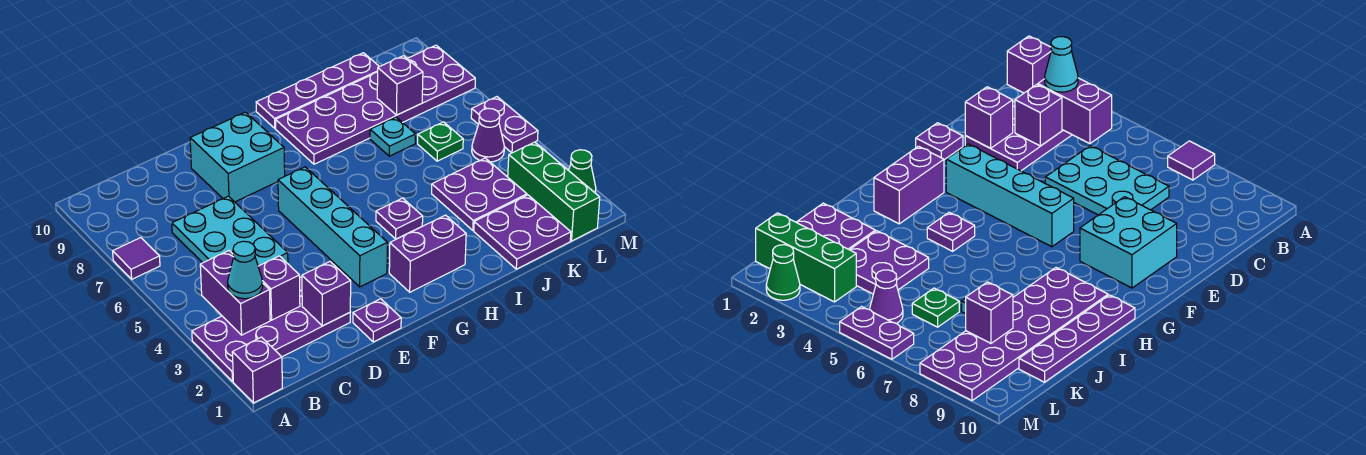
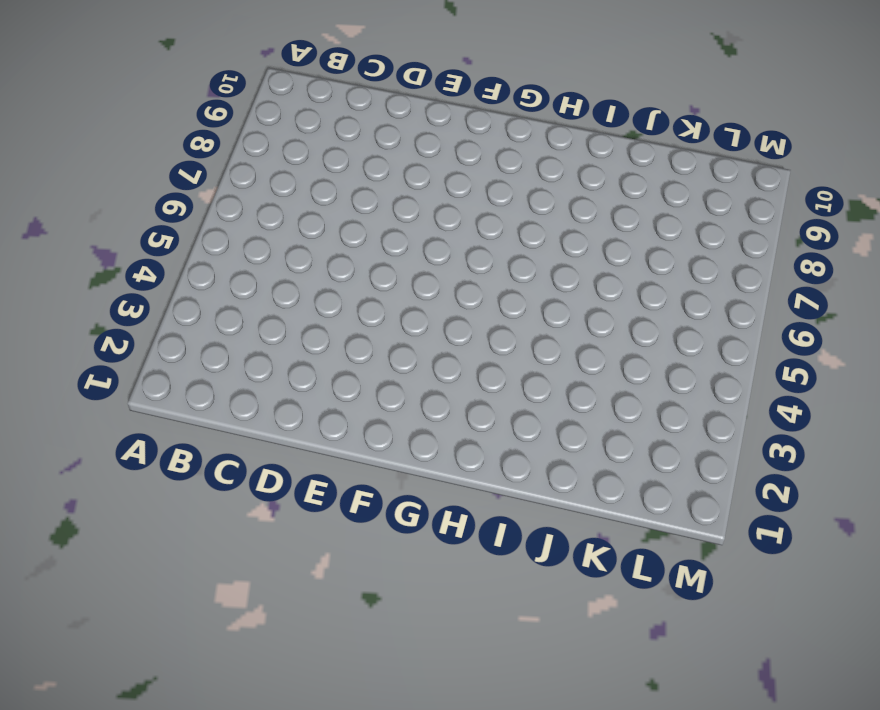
none -> purple 1x1 brick [232,337,282,403]
none -> purple 2x4 plate [192,277,350,382]
none -> purple 1x1 tile [113,238,160,279]

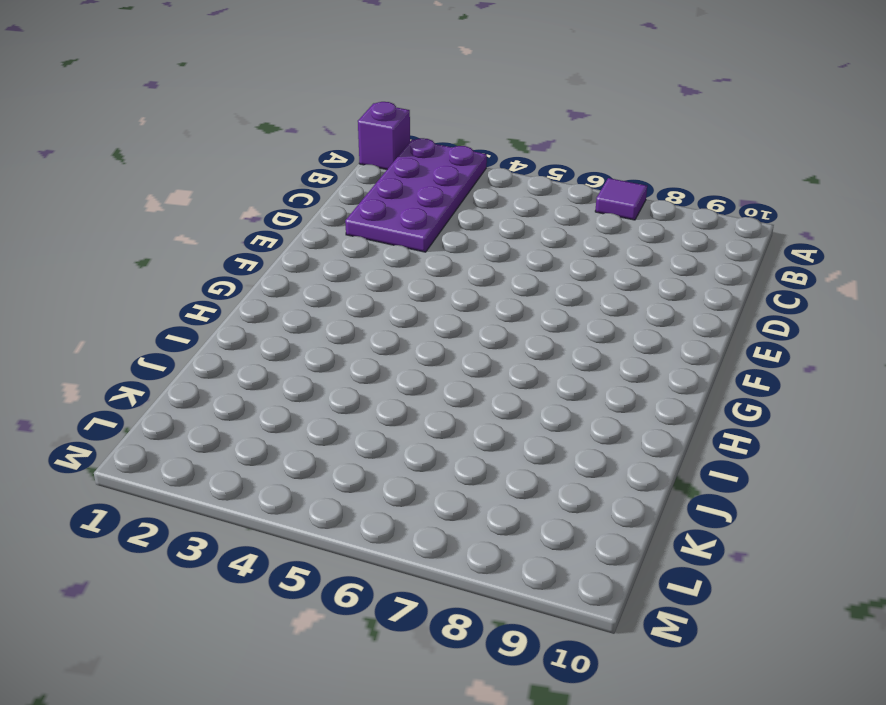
none -> cyan 2x3 plate [172,196,288,266]
none -> purple 1x1 plate [353,299,401,342]
none -> cyan 2x2 brick [190,112,285,202]

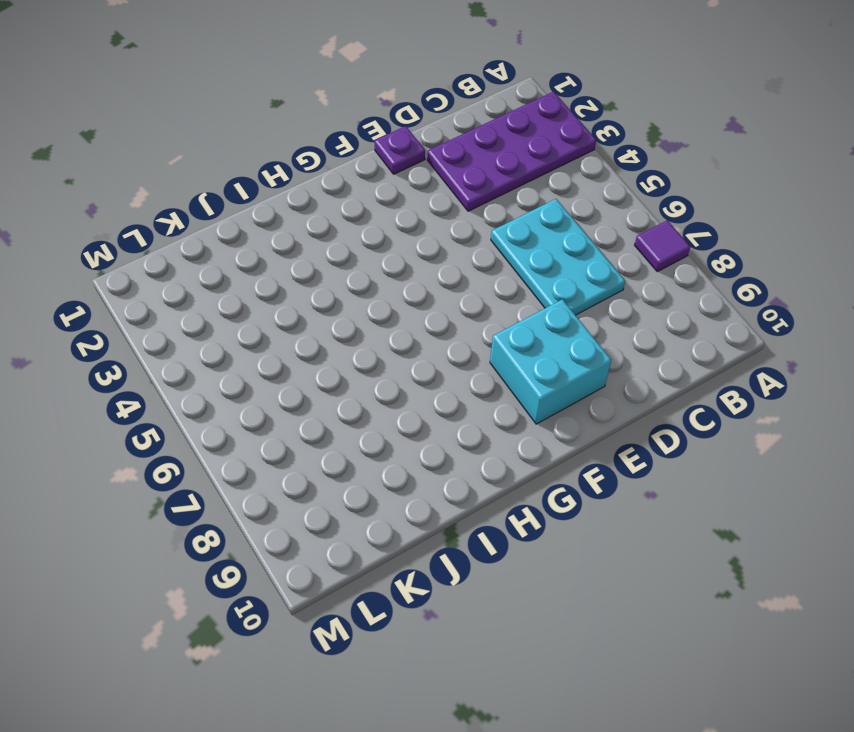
none -> purple 1x1 brick [232,337,282,403]
none -> cyan 1x4 brick [278,167,387,287]
none -> purple 1x2 brick [389,215,466,292]

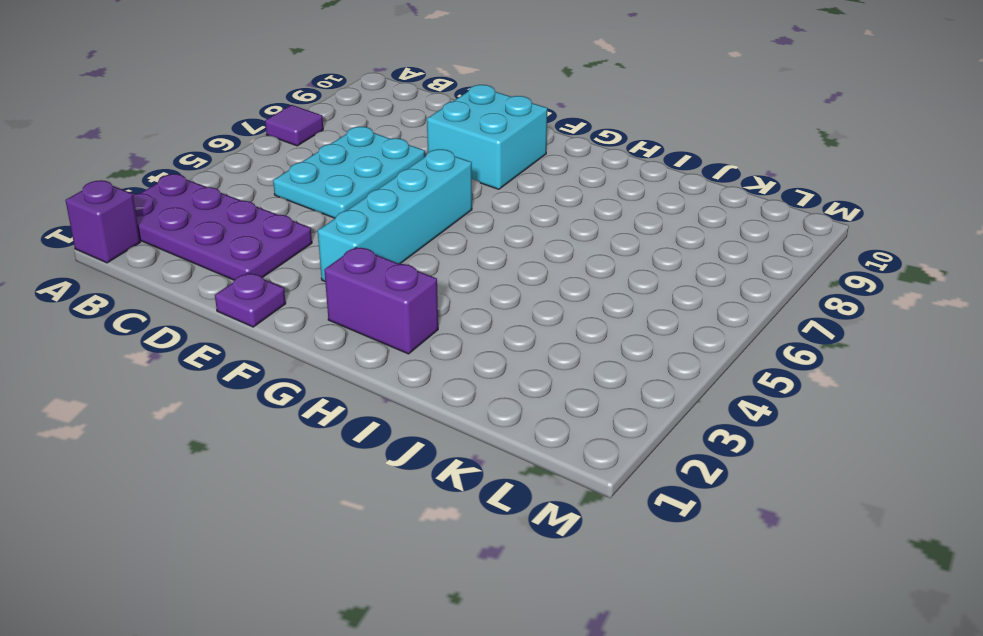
none -> purple 1x1 plate [376,198,423,239]
none -> purple 2x6 plate [275,45,475,164]
none -> purple 1x4 plate [256,53,379,128]

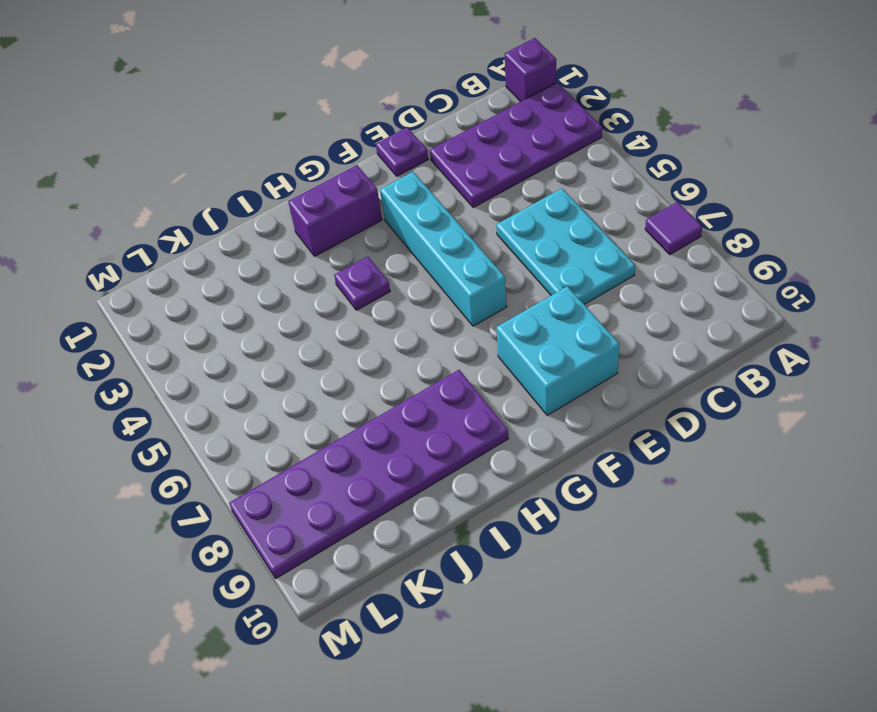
none -> purple 1x4 plate [256,53,379,128]
none -> purple 2x2 plate [474,195,571,269]
none -> purple 2x2 plate [432,158,527,230]

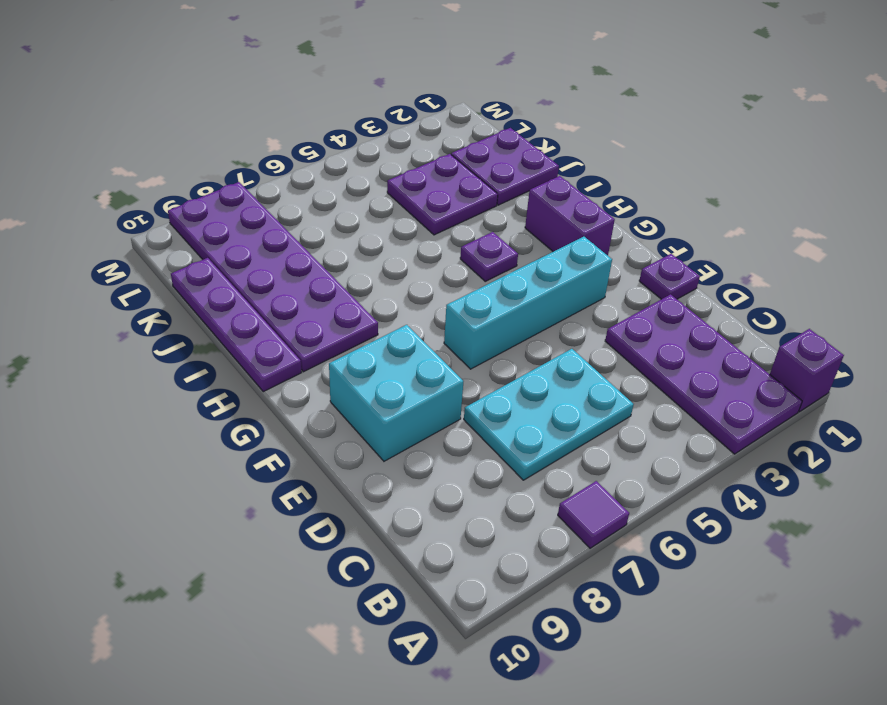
none -> cyan 1x1 plate [370,117,416,156]
none -> green 1x1 plate [418,122,463,161]
none -> green 1x3 brick [508,142,600,241]

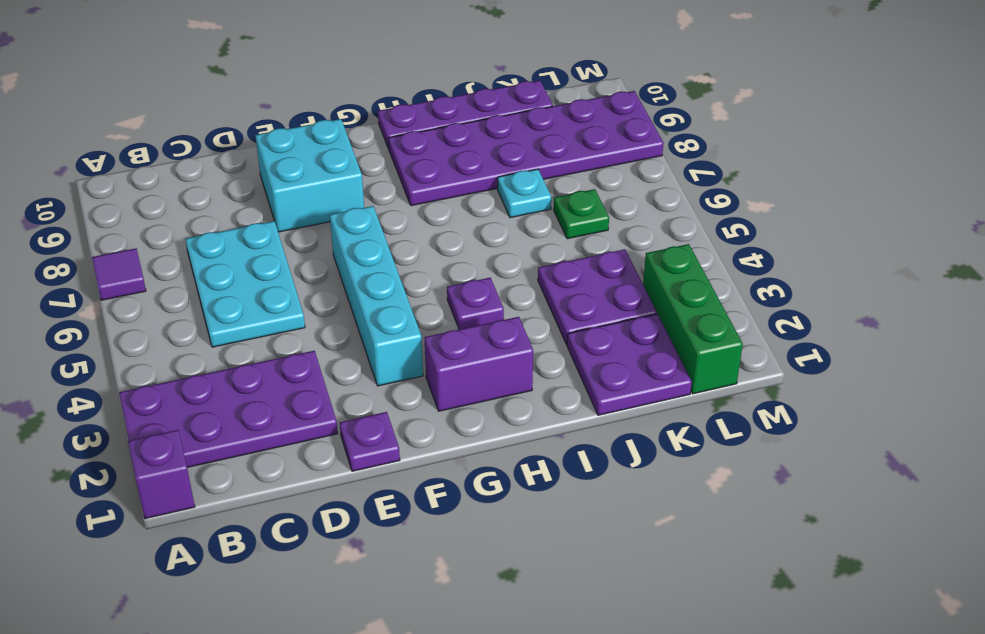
none -> purple 1x1 cone [472,108,504,162]
none -> green 1x1 cone [569,150,596,193]
none -> purple 1x2 plate [471,97,538,153]

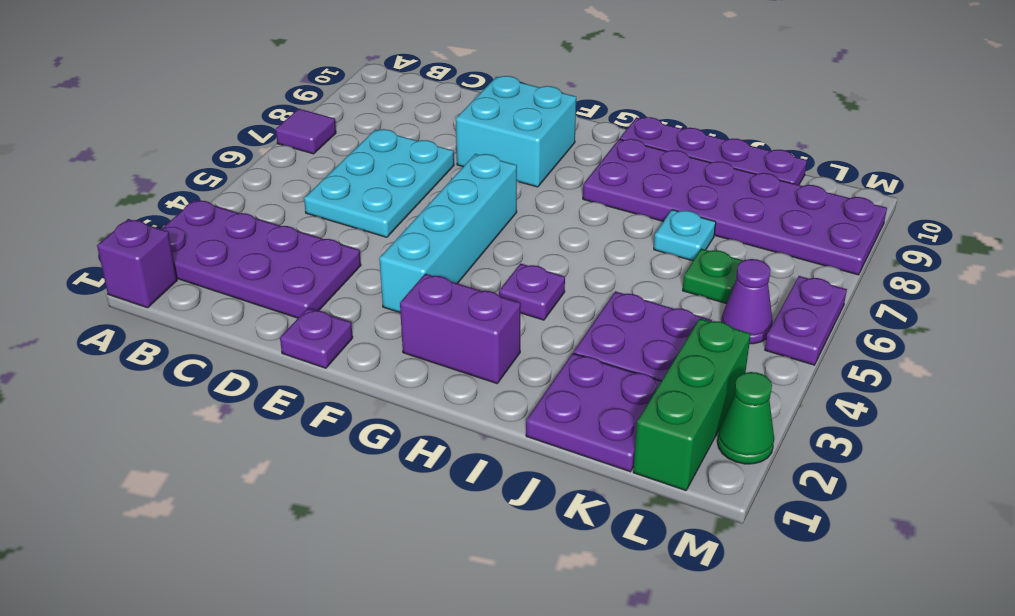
none -> purple 1x2 brick [200,251,270,335]
none -> purple 1x1 brick [258,256,300,320]
none -> purple 1x1 brick [302,262,351,326]

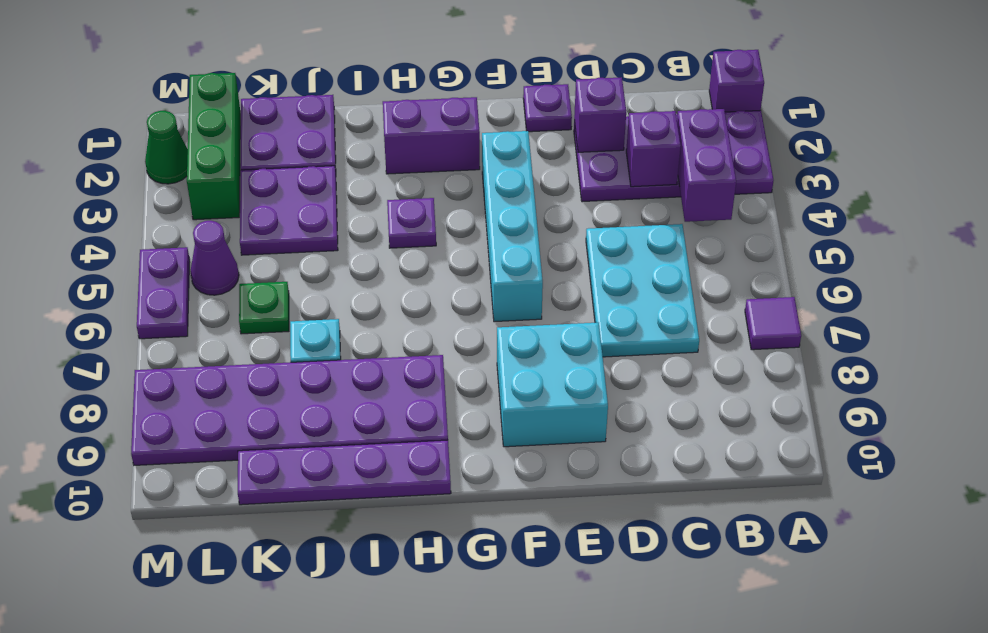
none -> purple 1x1 brick [377,56,423,115]
none -> cyan 1x1 cone [228,241,263,299]

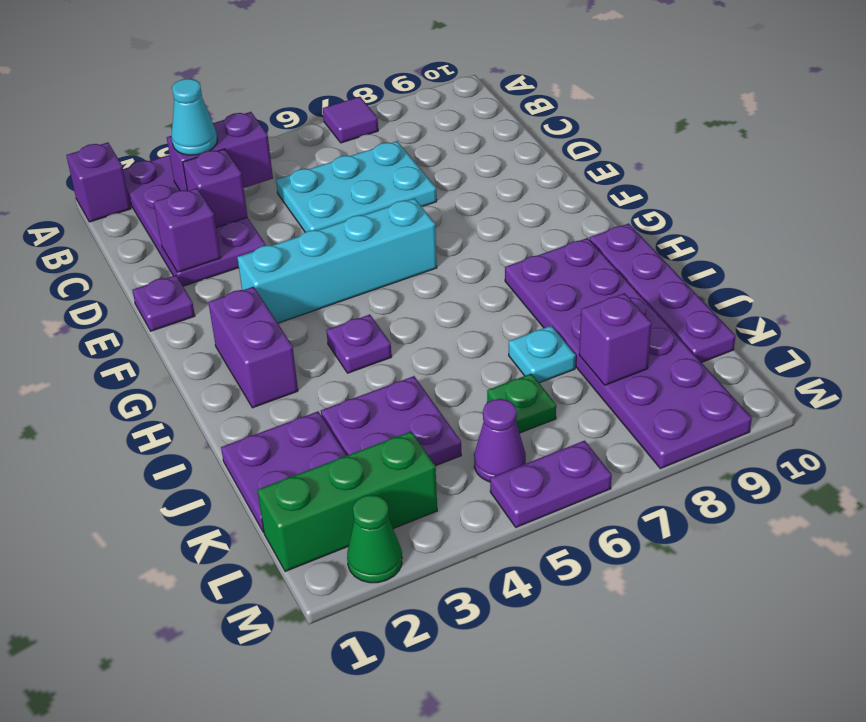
none -> cyan 2x2 brick [190,112,285,202]

